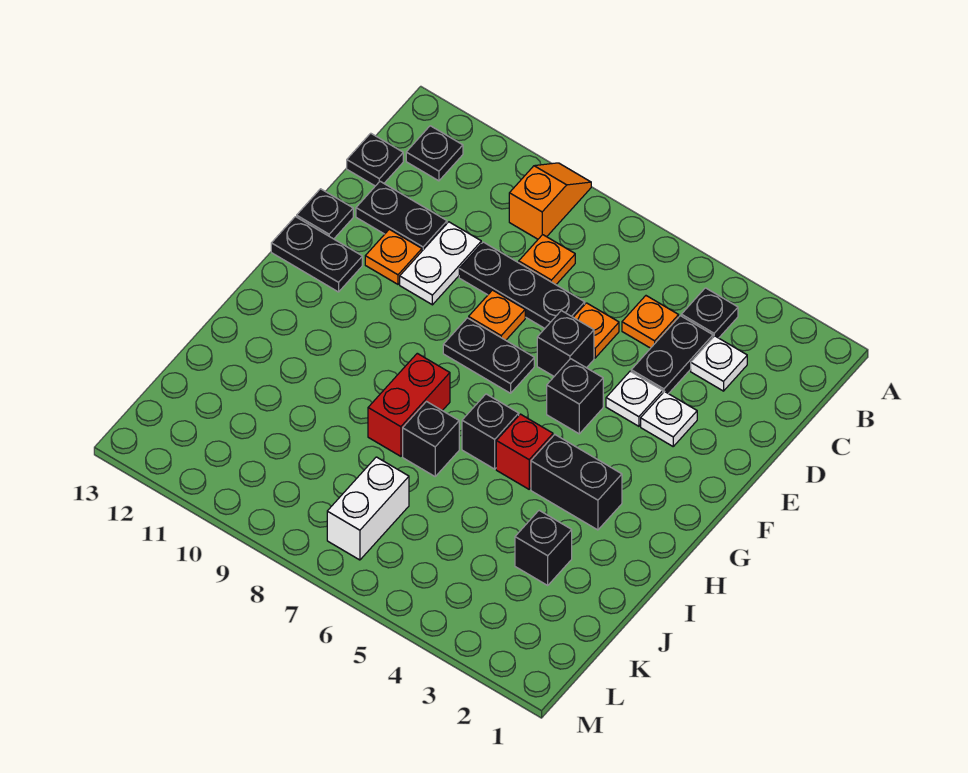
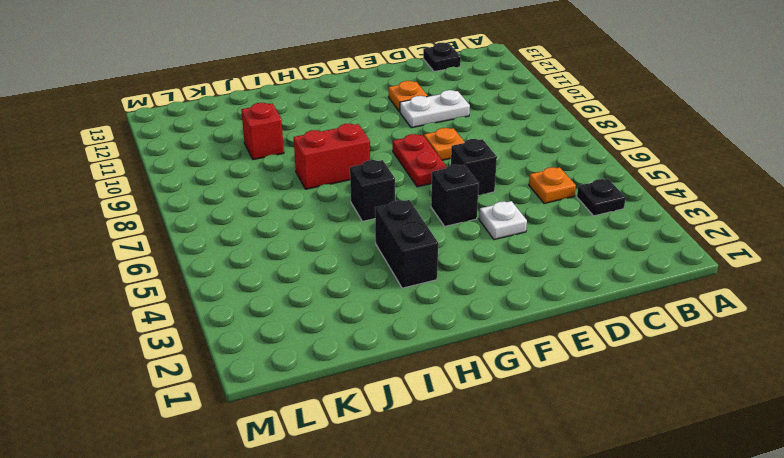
red 1x2 plate [393,134,447,187] -> black 1x2 plate [443,318,534,393]
red 1x1 brick [241,103,284,160] -> red 1x1 brick moved to [496,414,553,489]
none -> orange 1x2 slope [509,163,591,239]
none -> black 1x1 plate [406,126,463,181]
none -> white 1x1 plate [691,336,747,391]

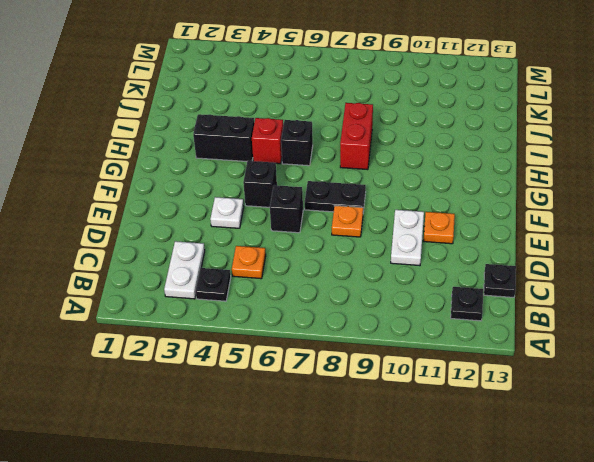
white 1x2 plate [164,241,205,299] -> white 1x1 plate [691,336,747,391]
none -> orange 1x2 slope [509,163,591,239]
none -> black 1x2 plate [631,316,713,394]
none -> orange 1x1 plate [519,235,575,285]

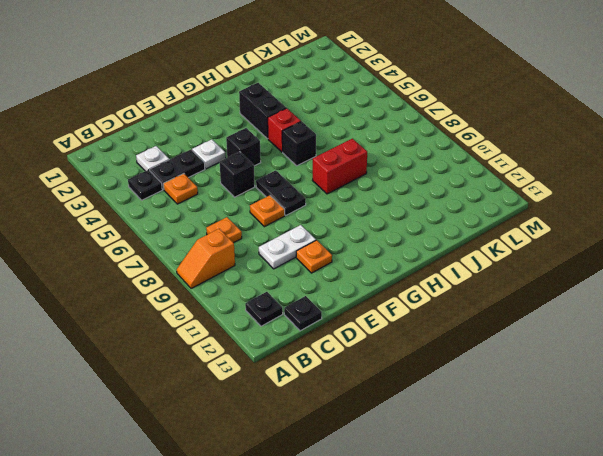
none -> orange 1x1 plate [573,303,619,358]
none -> black 1x3 plate [459,242,585,328]
none -> black 1x2 plate [356,181,447,251]

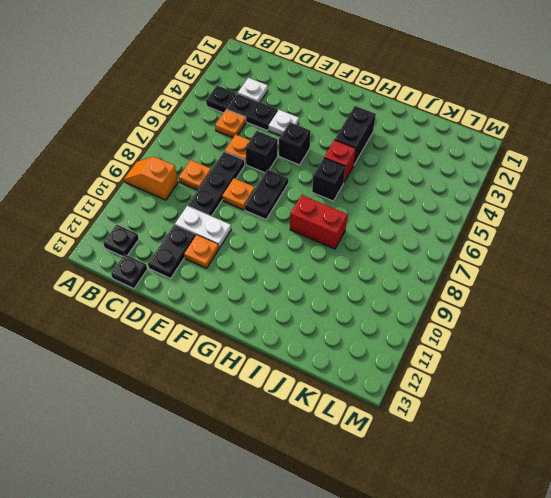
none -> white 1x1 plate [641,392,697,446]
none -> black 1x1 plate [297,189,353,239]
none -> black 1x2 plate [271,217,362,292]

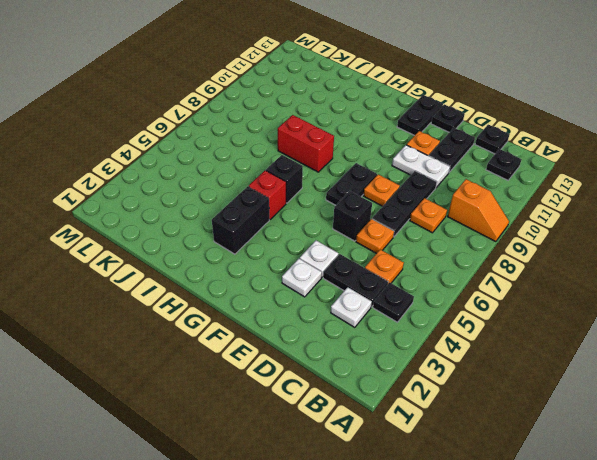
none -> black 1x1 brick [547,359,603,434]
none -> black 1x1 brick [403,402,459,476]
none -> black 1x1 brick [515,510,572,585]

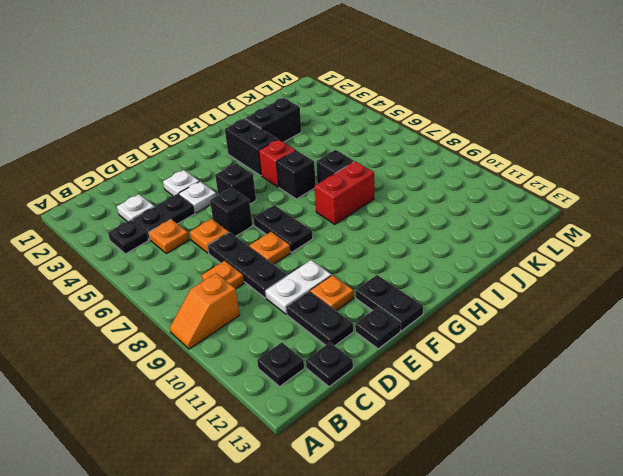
black 1x2 brick [245,98,302,142] -> black 1x1 brick [515,510,572,585]
none -> white 1x2 brick [327,457,409,560]

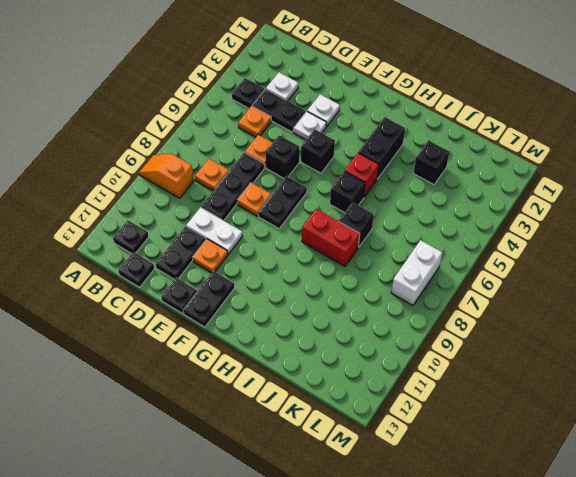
white 1x2 brick [391,240,442,306] -> white 1x2 brick turned to [327,457,409,560]

